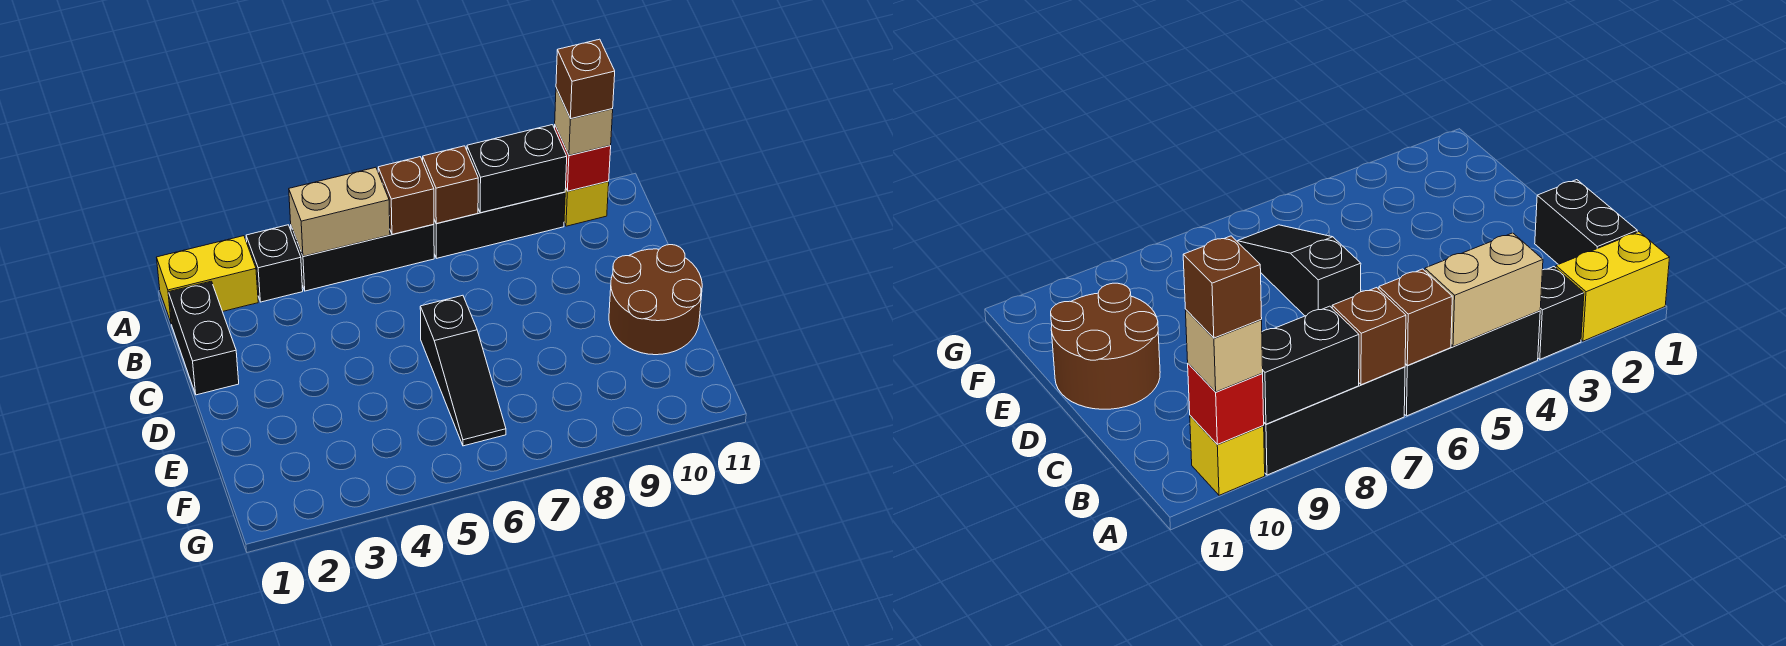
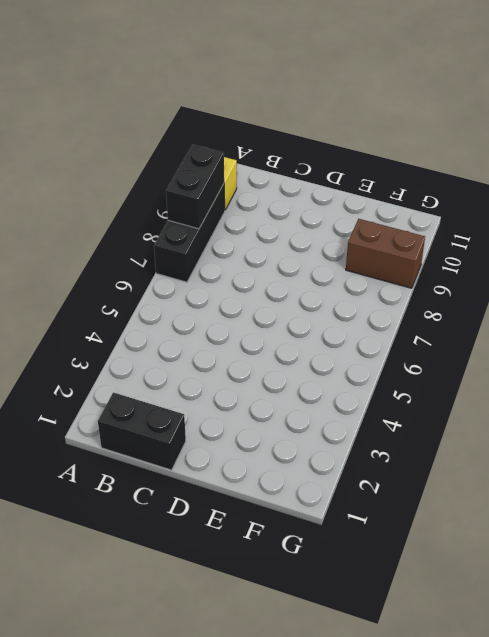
brown 1x2 brick [346,219,425,288] -> none
none -> yellow 1x2 brick [156,236,258,324]
none -> black 1x1 brick [246,225,303,302]
none -> black 1x3 brick [291,224,434,291]

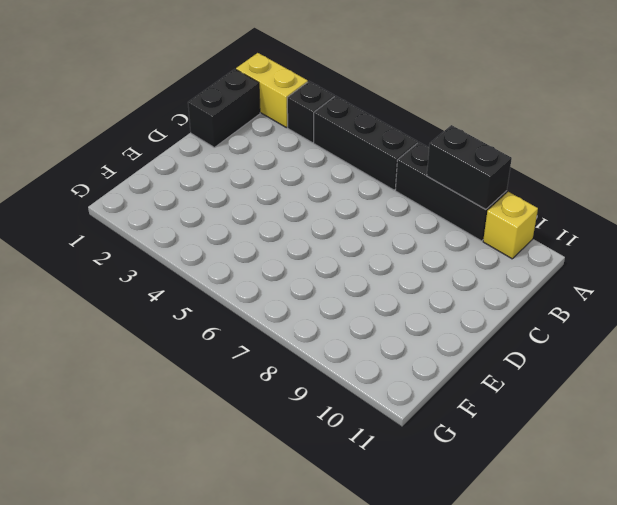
none -> black 1x3 slope [420,295,506,446]
none -> brown 2x2 round brick [609,245,702,355]
none -> tan 1x2 brick [289,167,390,256]

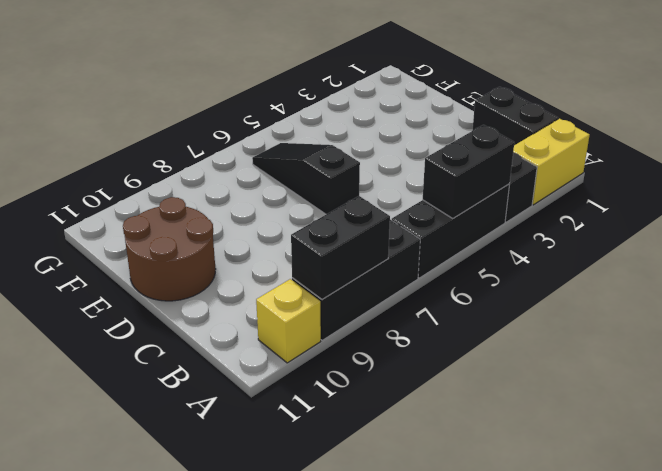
black 1x2 brick [423,125,514,218] -> tan 1x2 brick [289,167,390,256]
none -> brown 1x1 brick [378,157,434,235]
none -> brown 1x1 brick [423,146,478,224]
none -> red 1x1 brick [555,126,611,191]

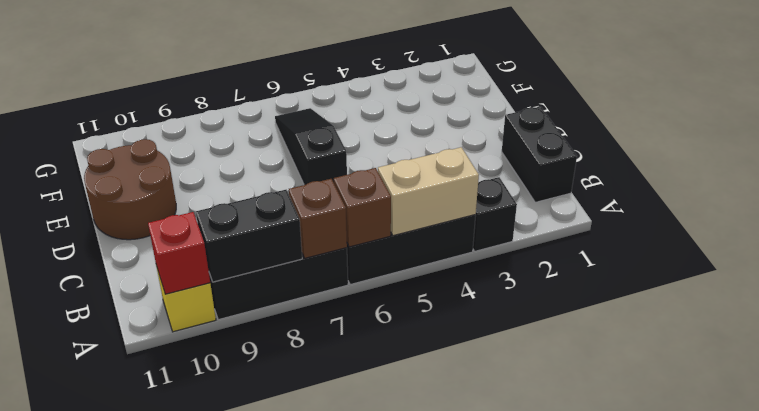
none -> yellow 1x2 brick [156,236,258,324]
none -> tan 1x1 brick [555,88,613,155]
none -> brown 1x1 brick [556,39,615,119]

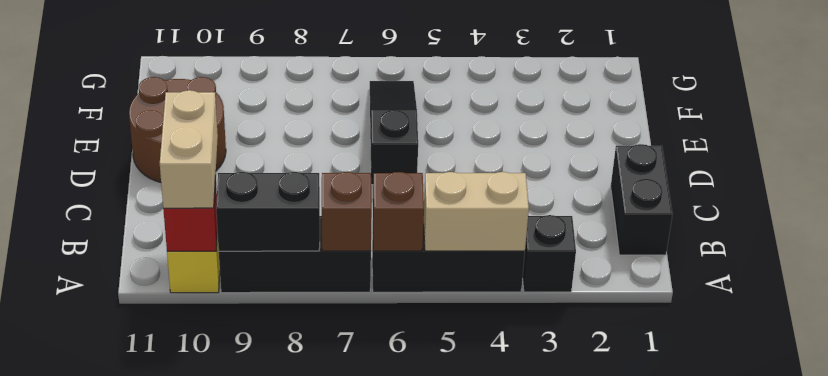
tan 1x2 brick [160,90,218,208] -> tan 1x1 brick [555,88,613,155]
none -> yellow 1x2 brick [156,236,258,324]
none -> brown 1x1 brick [556,39,615,119]

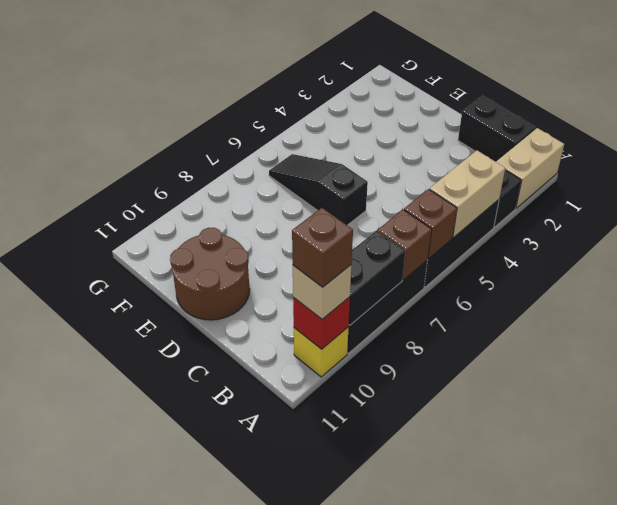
tan 1x2 brick [496,128,564,208] -> yellow 1x2 brick [156,236,258,324]

